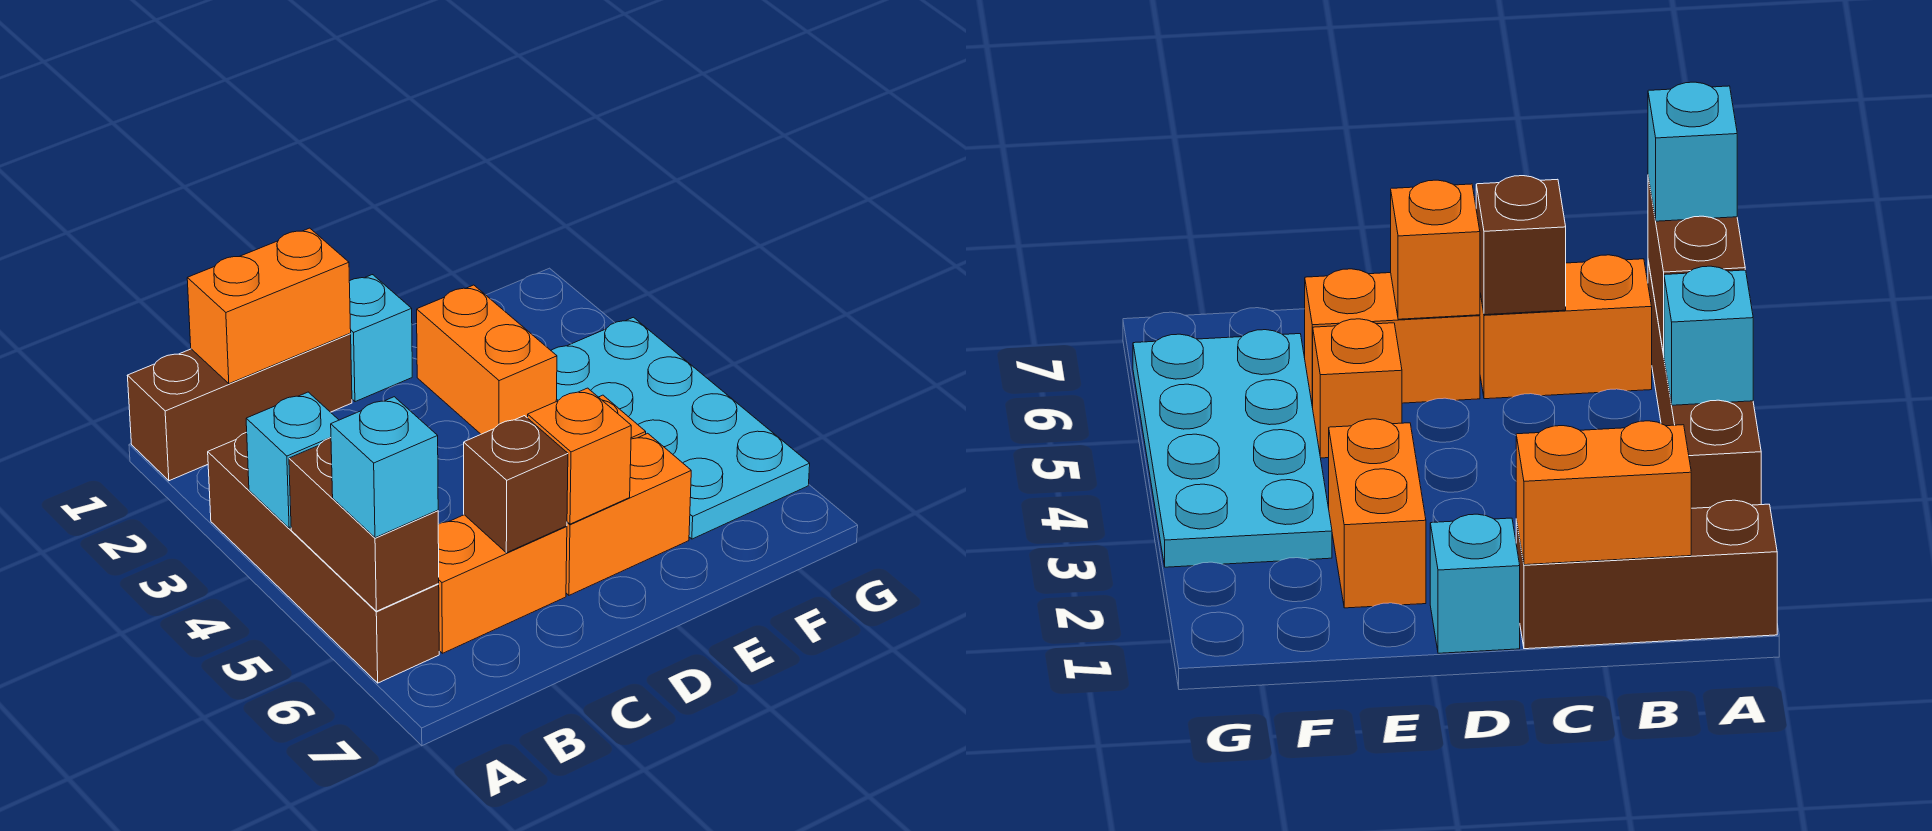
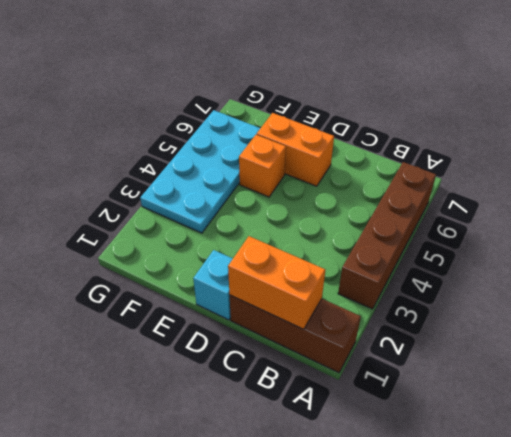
none -> orange 1x2 brick [438,515,567,653]
none -> orange 1x2 brick [417,285,557,434]
none -> cyan 1x1 brick [246,392,338,528]

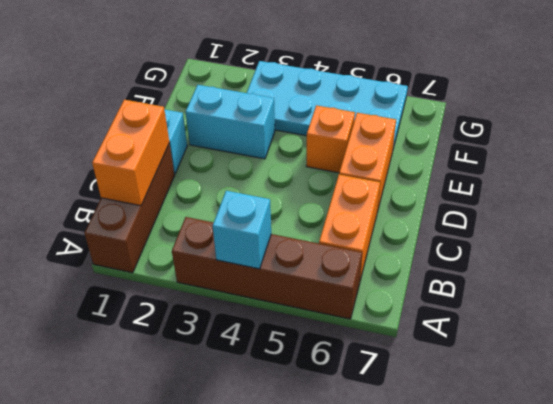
cyan 1x2 brick [186,85,275,159] -> orange 1x2 brick [417,285,557,434]
none -> brown 1x2 brick [289,438,439,611]
none -> brown 1x1 brick [464,416,568,553]
none -> orange 1x1 brick [528,388,631,524]

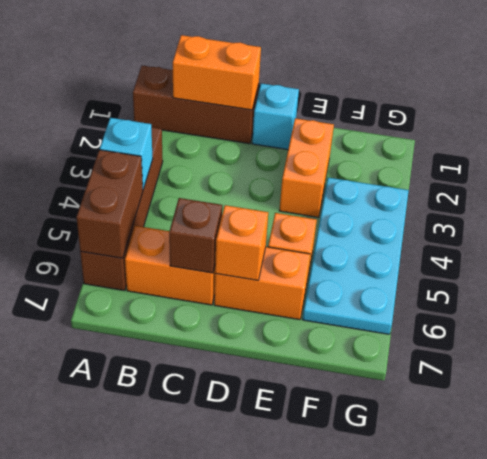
none -> cyan 1x1 brick [331,397,438,538]

